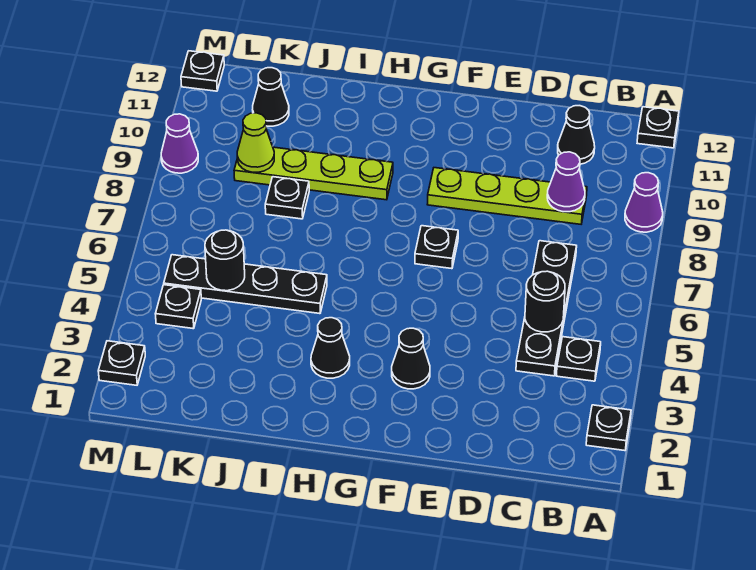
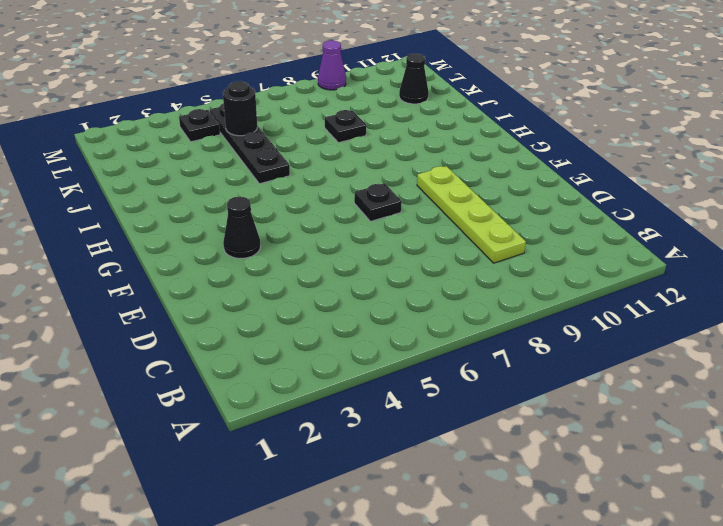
none -> black 1x1 plate [586,405,631,451]
none -> purple 1x1 cone [625,173,663,232]
none -> black 1x1 plate [637,107,679,148]

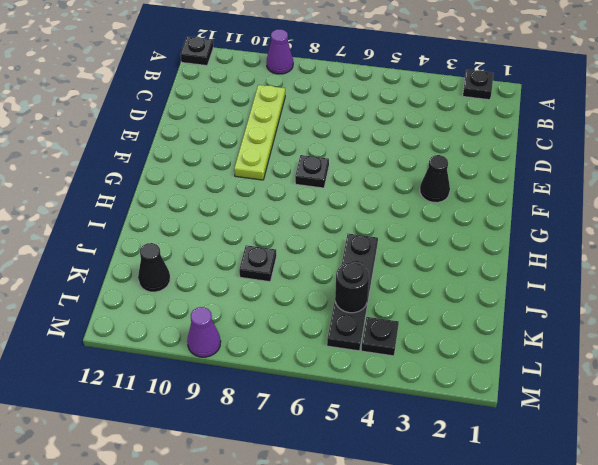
none -> black 1x1 plate [556,337,601,381]
none -> black 1x4 plate [516,241,577,376]
none -> black 1x1 cone [558,106,595,164]

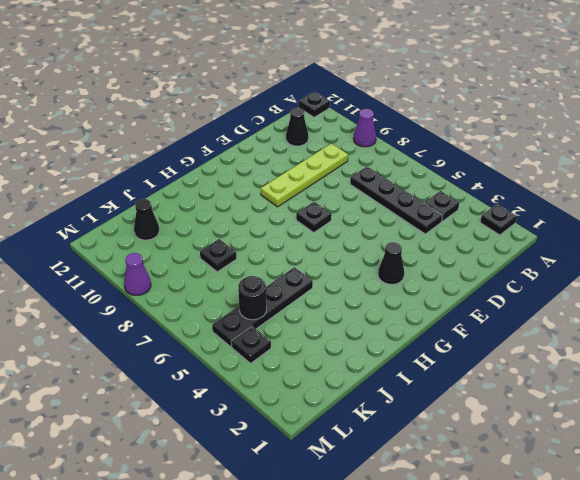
none -> black 1x1 cone [311,318,350,378]
none -> lime 1x4 plate [234,147,393,200]
none -> black 1x1 plate [98,341,145,385]

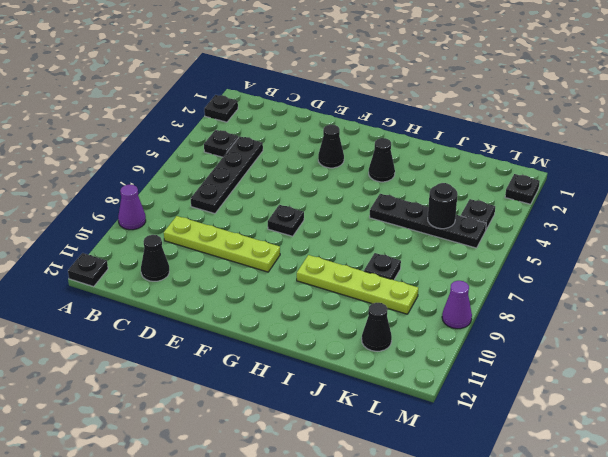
none -> black 1x1 plate [181,51,224,91]
none -> black 1x1 round brick [525,271,565,332]
none -> purple 1x1 cone [547,152,585,212]

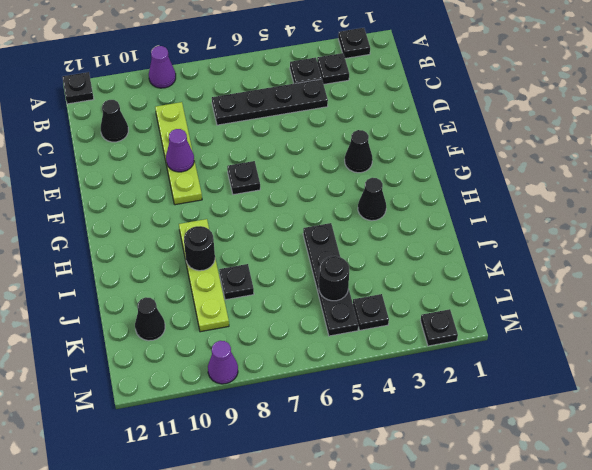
black 1x1 plate [317,53,349,84] -> black 1x1 plate moved to [181,51,224,91]
purple 1x1 cone [166,129,194,172] -> purple 1x1 cone moved to [547,152,585,212]
black 1x1 round brick [184,226,215,271] -> black 1x1 round brick moved to [525,271,565,332]
none -> lime 1x1 cone [237,113,274,172]

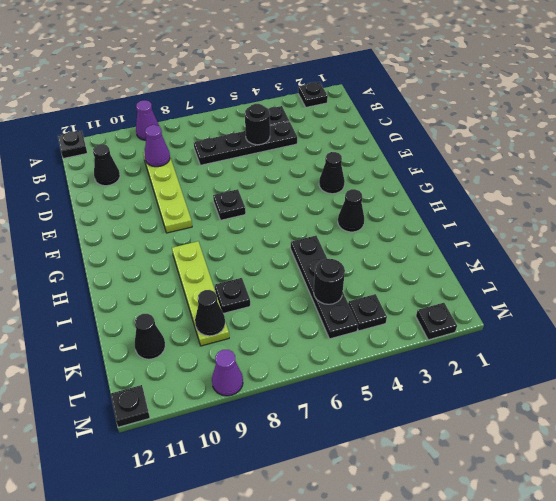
black 1x1 cone [195,290,225,336] -> lime 1x1 cone [237,113,274,172]

